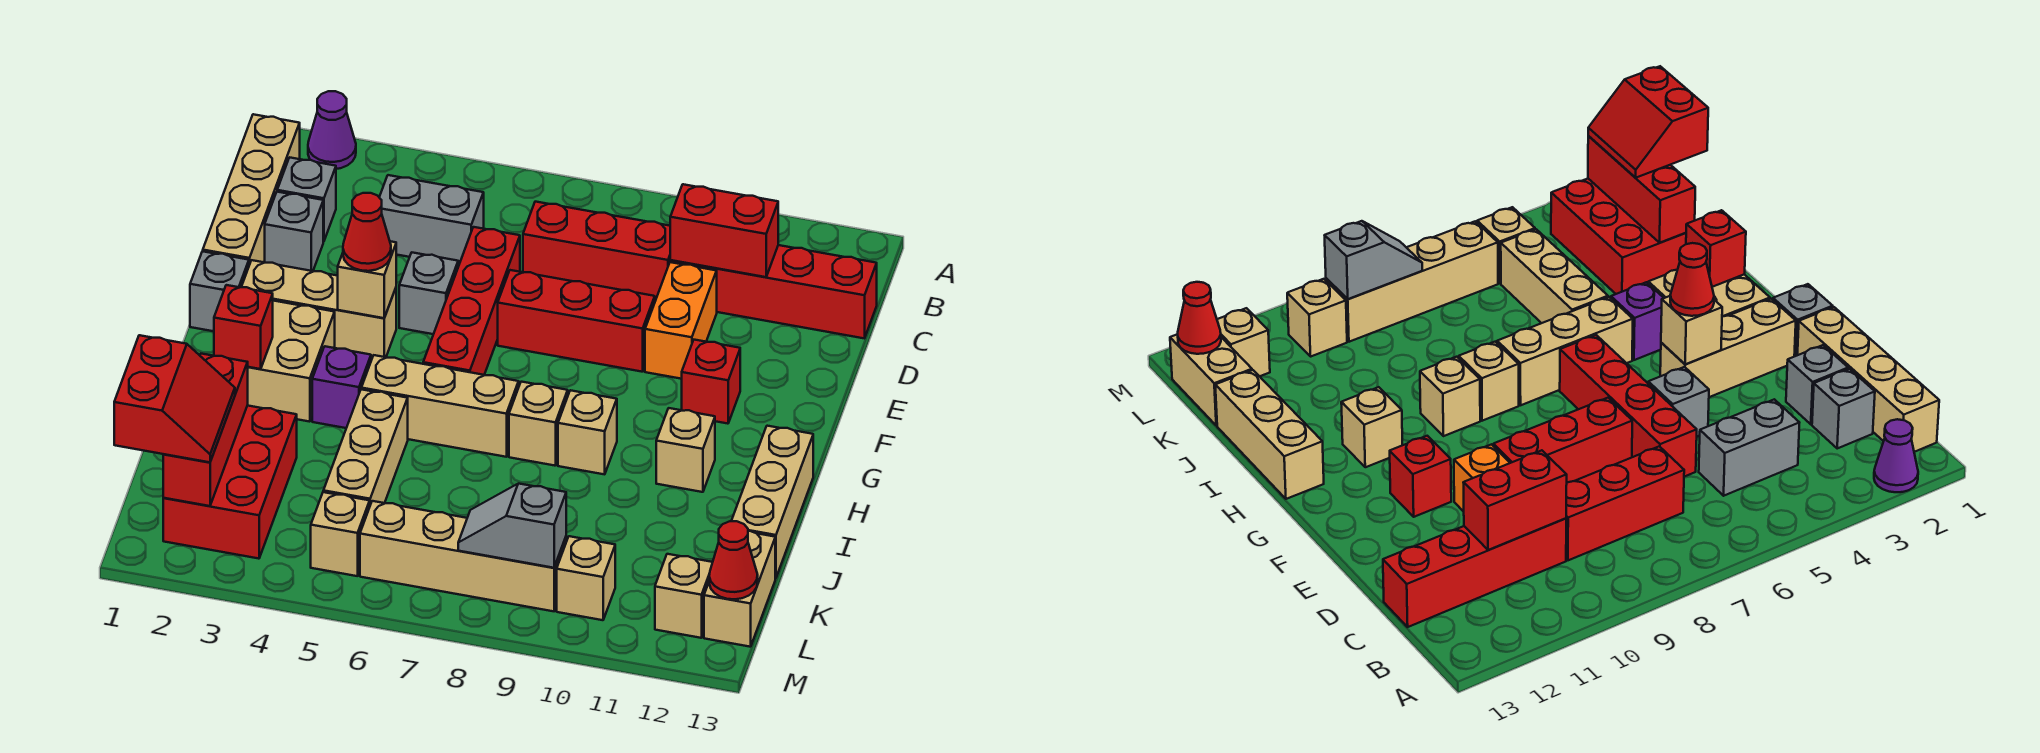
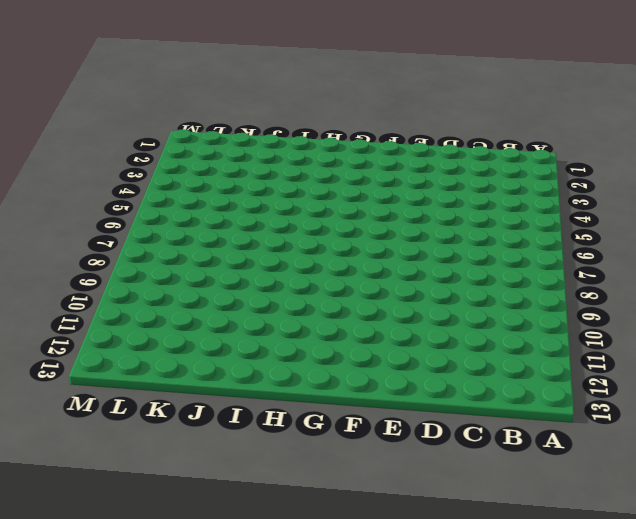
none -> purple 1x1 cone [308,91,356,169]
none -> tan 1x4 brick [203,114,300,265]
none -> grey 1x1 brick [277,157,336,242]
none -> grey 1x2 brick [379,175,484,266]

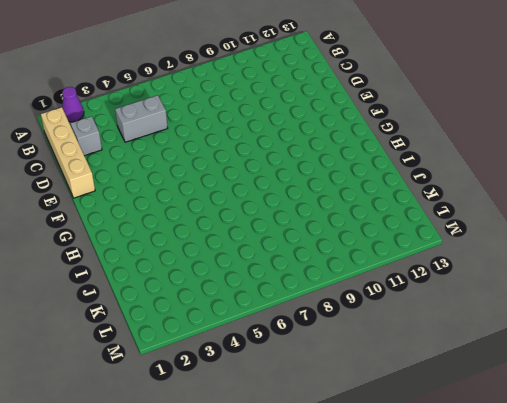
none -> red 1x3 brick [523,202,671,301]
none -> red 1x4 brick [670,245,877,338]
none -> grey 1x1 brick [265,192,323,271]
none -> red 1x4 brick [423,227,520,375]

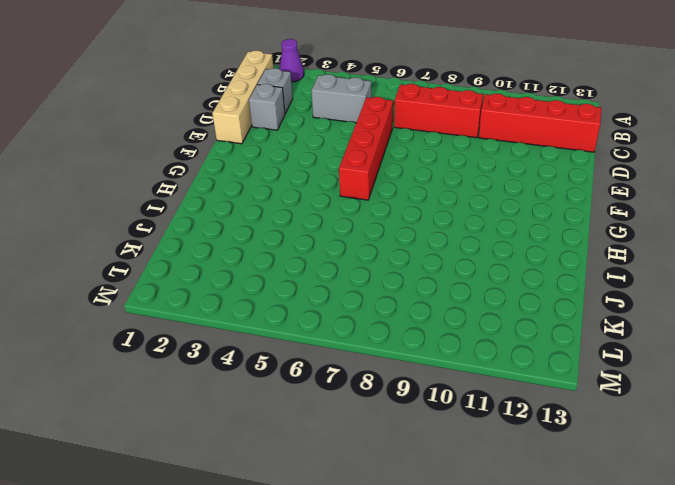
none -> orange 1x2 brick [645,262,717,379]
none -> grey 1x1 brick [399,253,458,334]
none -> red 1x3 brick [498,270,655,372]
none -> grey 1x1 brick [190,251,249,331]

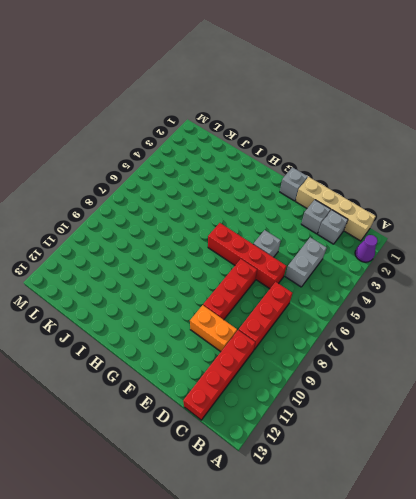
none -> tan 1x3 brick [242,260,396,360]
none -> red 1x1 brick [682,340,740,424]
none -> tan 2x2 brick [247,301,335,422]
none -> purple 1x1 brick [312,346,371,428]

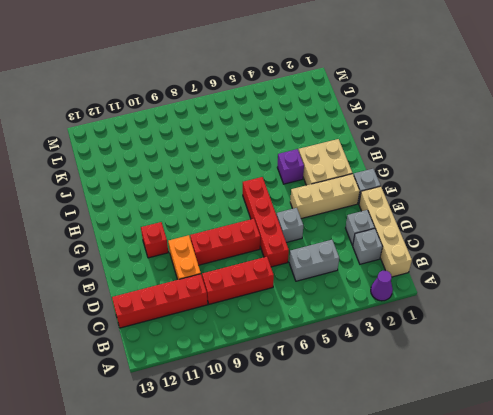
none -> tan 1x3 brick [361,355,519,457]
none -> tan 1x1 brick [509,382,568,466]
none -> tan 1x1 brick [558,390,617,474]
none -> tan 1x1 brick [656,408,715,492]

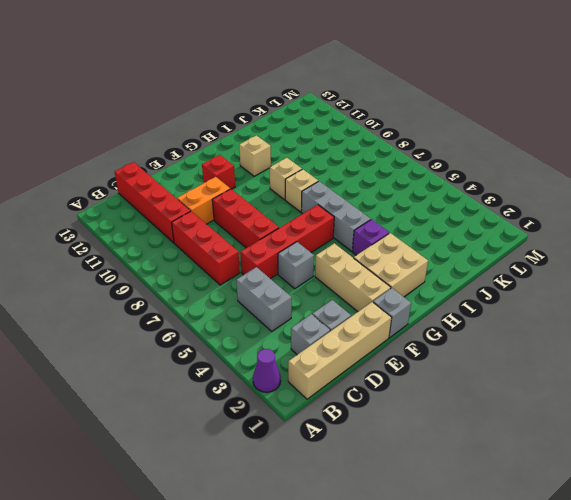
grey 1x3 brick [301,181,371,251] -> tan 1x3 brick [361,355,519,457]
none -> tan 1x3 brick [732,426,813,578]
none -> tan 1x3 brick [323,389,408,505]
none -> red 2x3 brick [163,406,297,559]
none -> tan 1x2 brick [704,531,775,647]

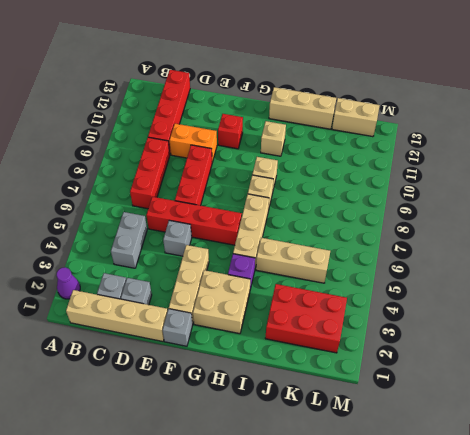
none -> tan 1x1 brick [311,492,370,576]
none -> tan 1x4 brick [360,501,566,611]
none -> tan 1x1 brick [557,536,615,620]
none -> tan 1x1 brick [655,554,713,638]

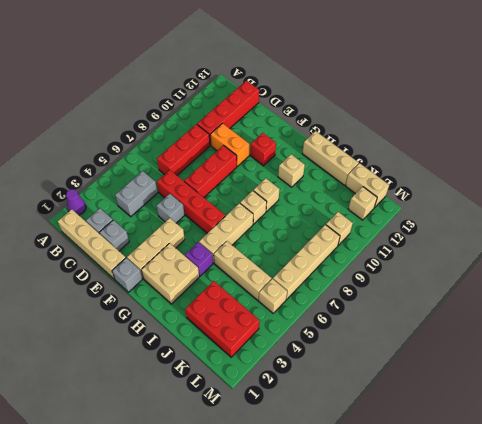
none -> red 1x2 brick [670,184,778,277]
none -> tan 1x1 brick [338,241,396,318]
none -> red 1x1 brick [214,285,273,369]
none -> red 1x3 brick [163,354,248,506]

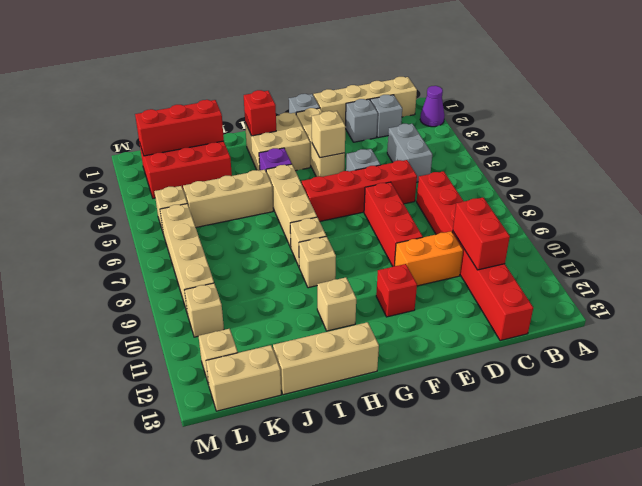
none -> grey 1x2 slope [458,484,566,568]
none -> red 1x1 cone [709,521,758,599]
none -> red 1x1 cone [343,193,391,271]
none -> red 2x2 slope [114,335,235,462]

